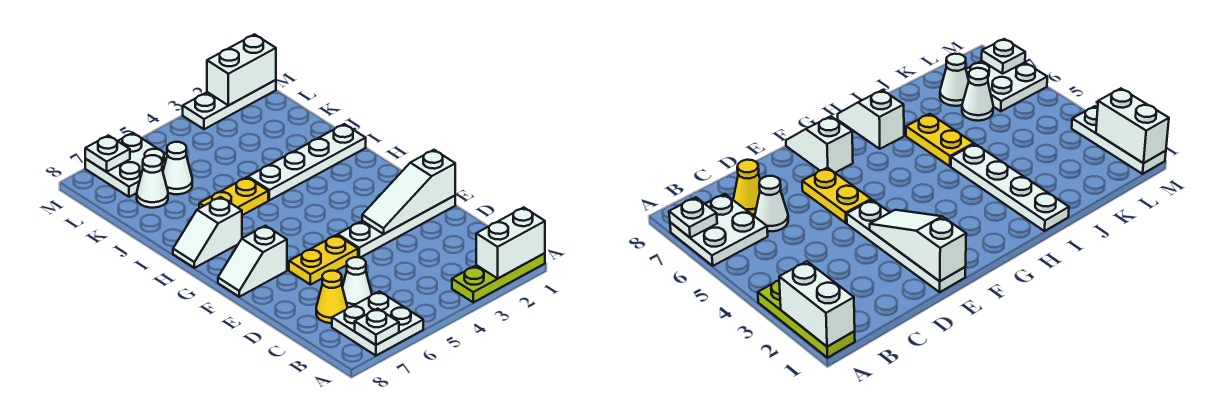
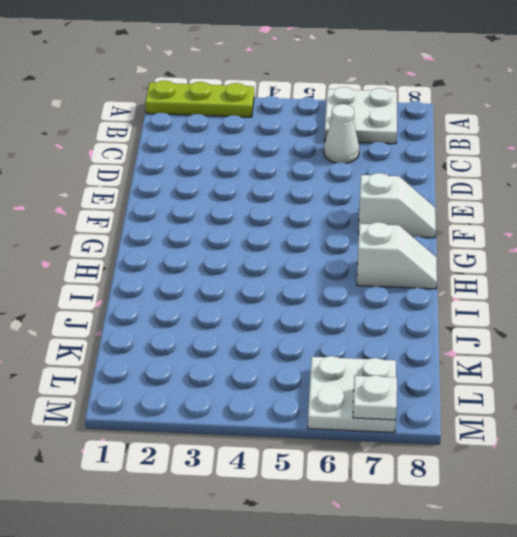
none -> yellow 1x1 cone [316,271,348,323]
none -> white 1x4 plate [338,196,455,258]
none -> yellow 1x2 plate [289,235,358,285]

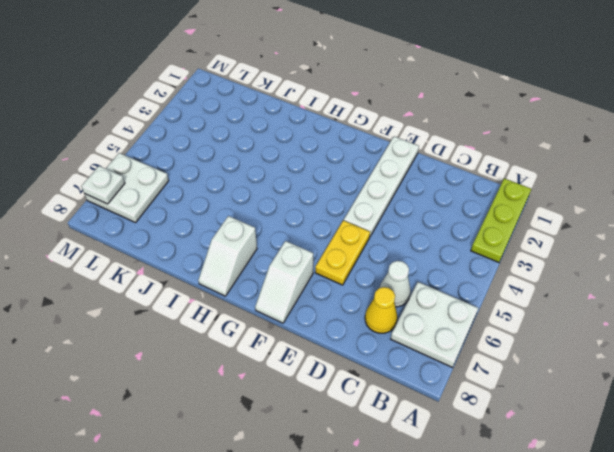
none -> white 1x4 plate [248,124,366,200]
none -> yellow 1x2 plate [199,177,268,215]
none -> white 1x1 cone [163,142,192,194]

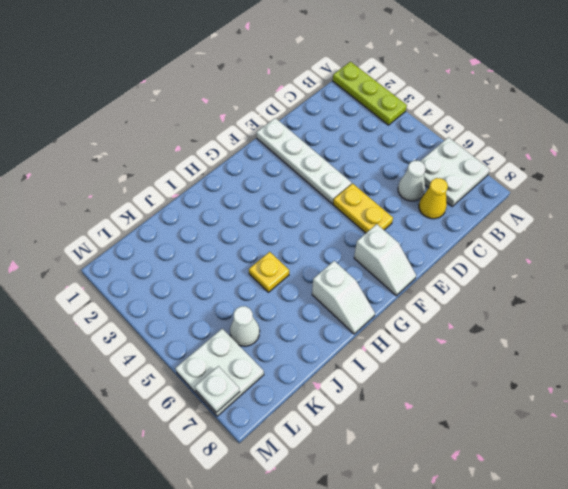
yellow 1x1 plate [249,252,289,292] -> yellow 1x2 plate [199,177,268,215]
none -> white 1x4 plate [248,124,366,200]
none -> white 1x1 cone [137,155,168,208]
none -> white 1x3 plate [183,80,276,129]

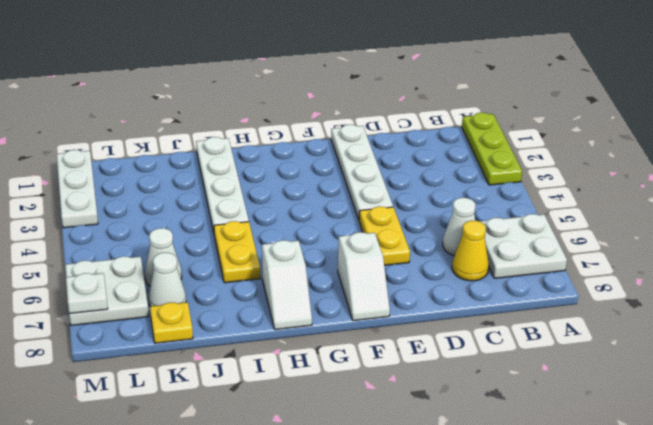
yellow 1x1 plate [150,302,193,343] -> none
none -> white 1x2 brick [476,207,545,278]
none -> white 1x1 plate [355,309,399,345]
none -> white 1x3 slope [362,150,455,234]

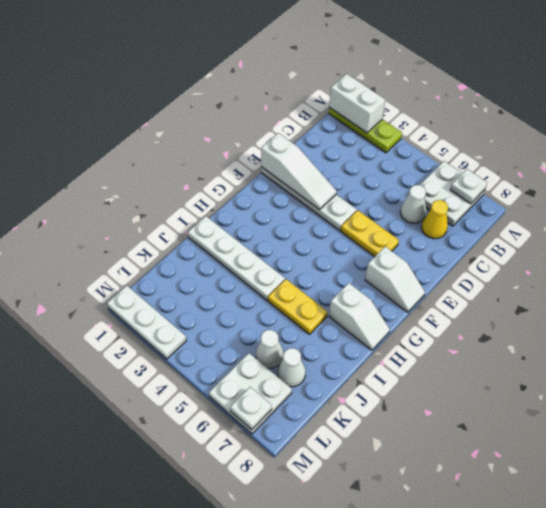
none -> white 1x2 brick [207,34,276,105]

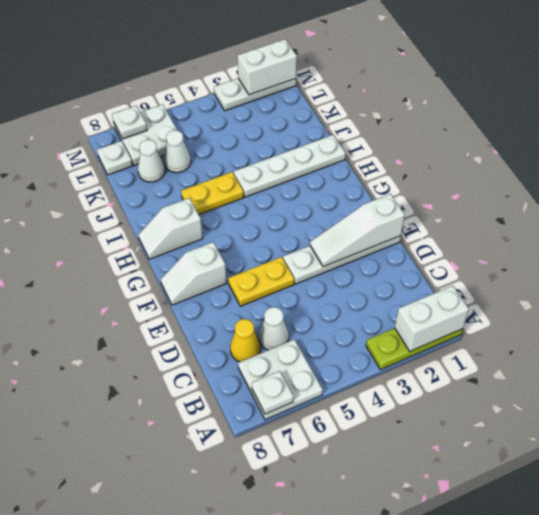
white 1x1 plate [97,141,132,175] -> none

